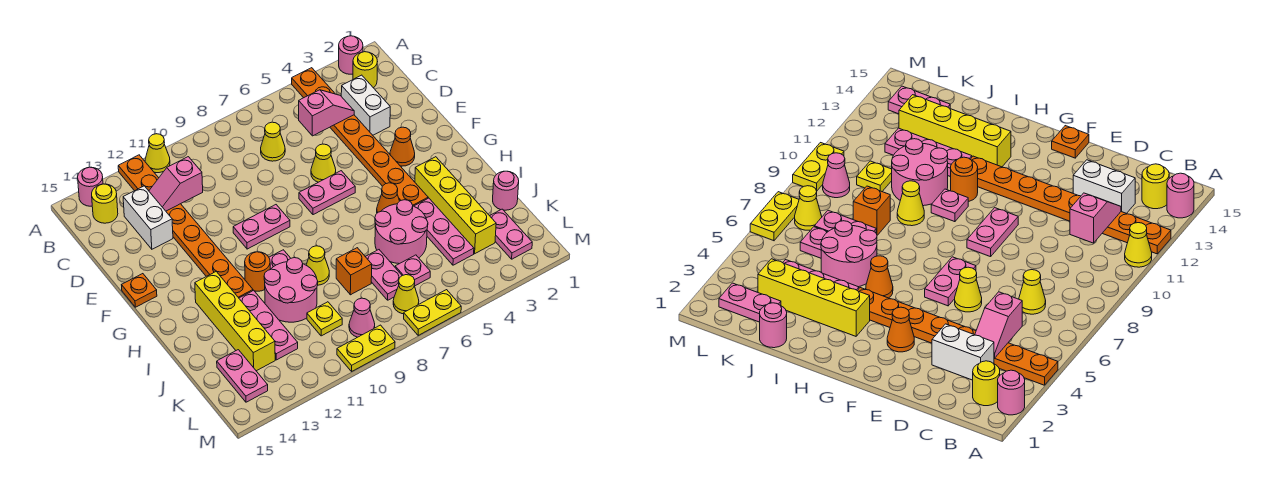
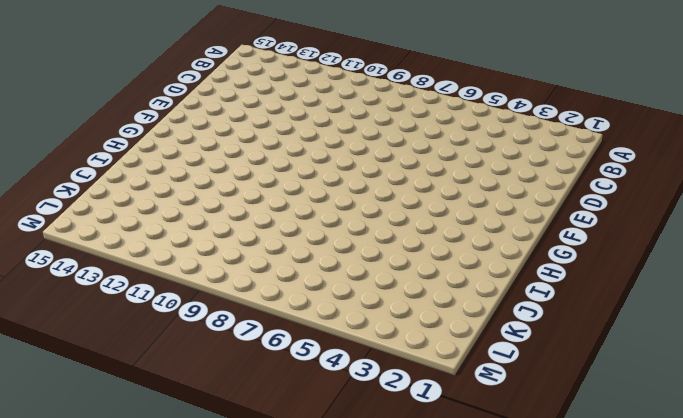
none -> pink 1x1 round brick [339,36,363,74]
none -> orange 1x8 plate [292,68,428,206]
none -> yellow 1x1 cone [145,134,170,173]
none -> orange 1x8 plate [118,155,253,298]

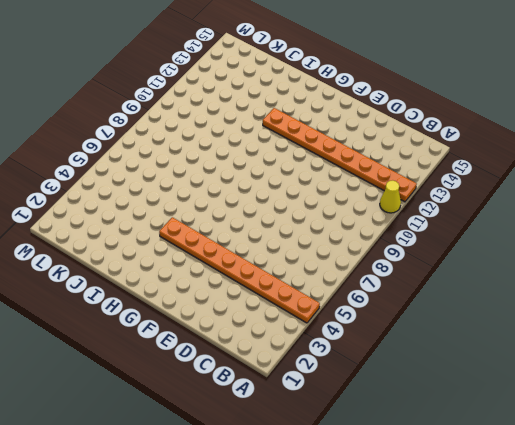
none -> pink 1x1 round brick [339,36,363,74]
none -> pink 1x1 round brick [78,167,103,206]
none -> yellow 1x1 round brick [353,52,377,88]
none -> yellow 1x1 round brick [92,184,118,223]

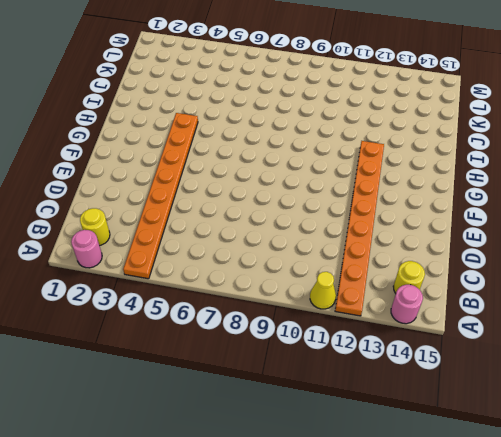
none -> white 1x2 brick [341,75,390,135]
none -> yellow 1x1 cone [261,122,285,161]
none -> white 1x2 brick [123,186,173,249]
none -> yellow 1x1 cone [311,144,336,182]

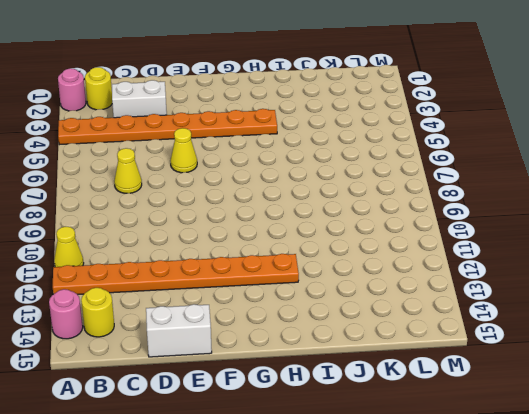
white 1x2 brick [146,304,212,357] -> white 1x2 brick moved to [123,186,173,249]
none -> orange 1x1 cone [390,127,415,166]
none -> pink 1x2 plate [299,171,355,215]
none -> pink 1x2 plate [233,205,290,249]
none -> orange 1x1 plate [122,274,157,307]

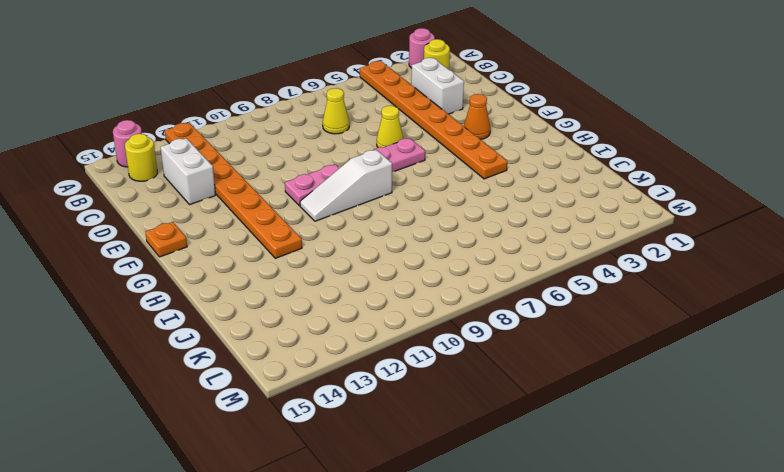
white 1x3 slope [300,150,392,221] -> none
none -> yellow 1x1 cone [145,134,170,173]
none -> yellow 1x4 brick [415,157,496,254]
none -> orange 1x1 cone [377,183,399,213]
none -> pink 1x1 plate [269,250,291,269]

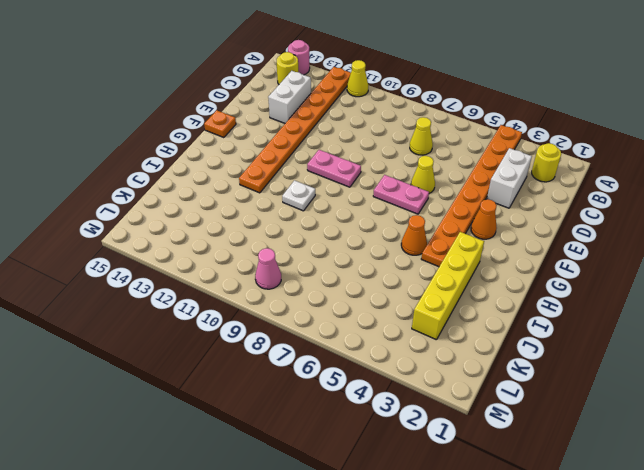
white 1x1 plate [282,180,315,211] -> pink 1x1 plate [269,250,291,269]
none -> pink 1x1 round brick [339,36,363,74]
none -> orange 1x1 round brick [245,252,270,291]
none -> yellow 1x4 brick [195,272,275,371]
none -> pink 1x3 plate [414,198,474,265]

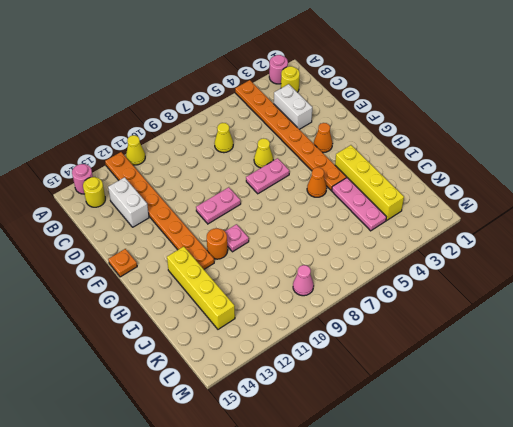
none -> pink 2x2 round brick [375,200,428,264]
none -> yellow 1x1 cone [306,246,329,285]
none -> pink 2x2 round brick [264,258,318,322]
none -> pink 1x3 plate [239,290,298,360]

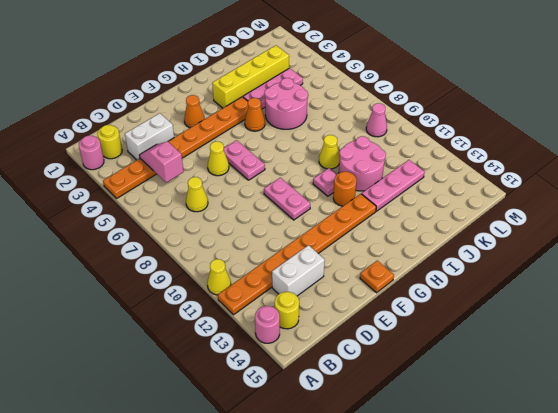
none -> yellow 1x4 brick [195,272,275,371]
none -> pink 1x1 round brick [493,171,519,210]
none -> pink 1x2 plate [365,250,402,300]
none -> orange 1x1 brick [336,248,372,295]

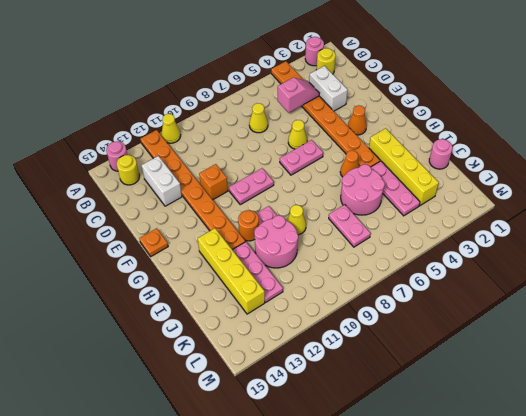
orange 1x1 brick [199,164,228,200] -> orange 1x1 brick moved to [336,248,372,295]
none -> pink 1x2 plate [490,209,532,259]
none -> pink 1x1 plate [395,255,430,286]
none -> yellow 1x1 plate [307,302,342,336]
none -> pink 1x2 plate [217,350,268,402]

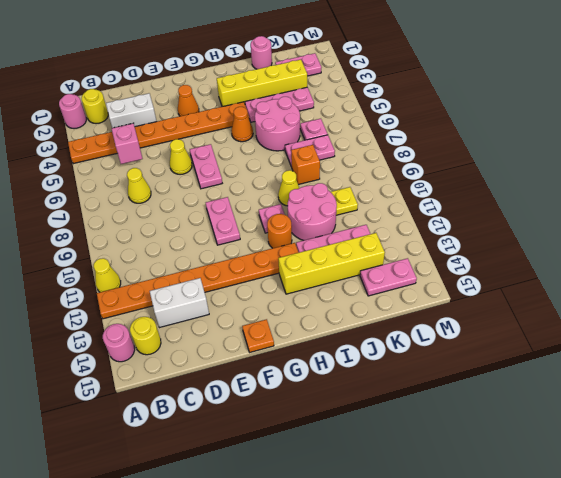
none -> yellow 1x1 cone [393,275,419,314]
none -> pink 1x1 cone [349,298,375,337]
none -> yellow 1x2 plate [404,290,461,335]
none -> yellow 1x2 plate [337,325,395,371]

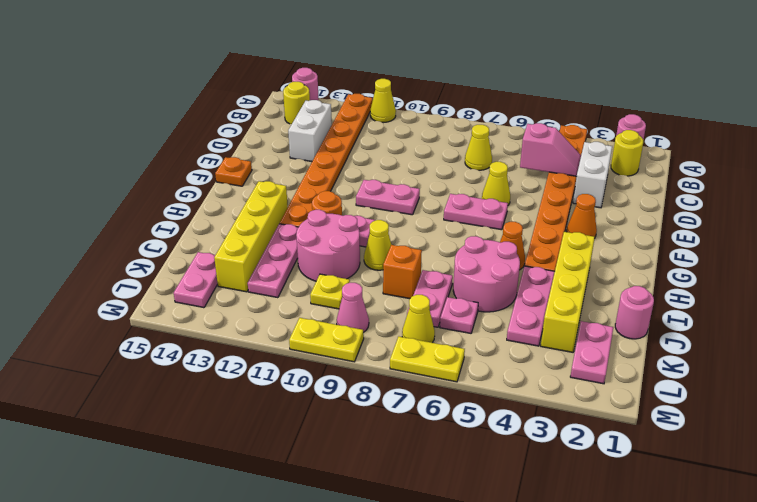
none -> pink 1x2 slope [149,157,203,211]

